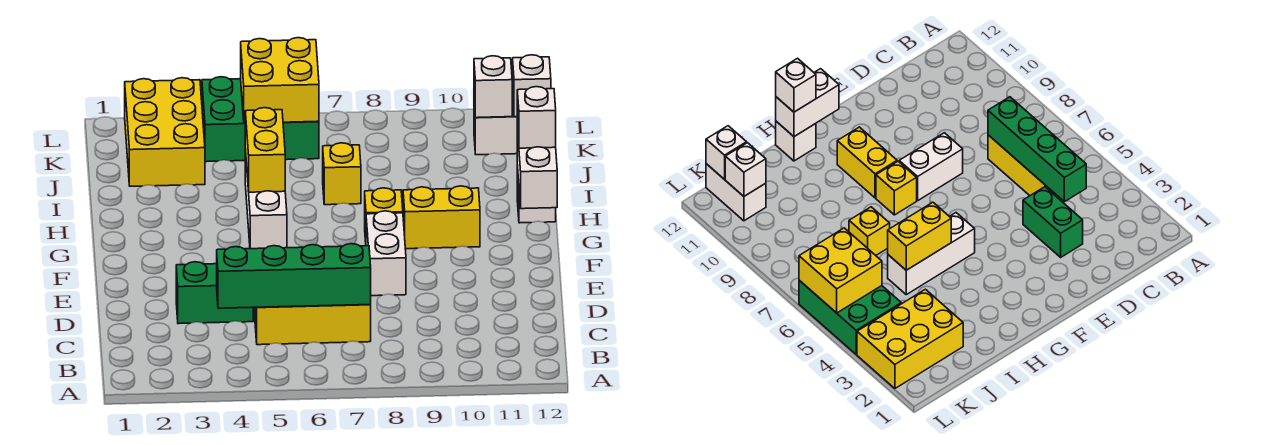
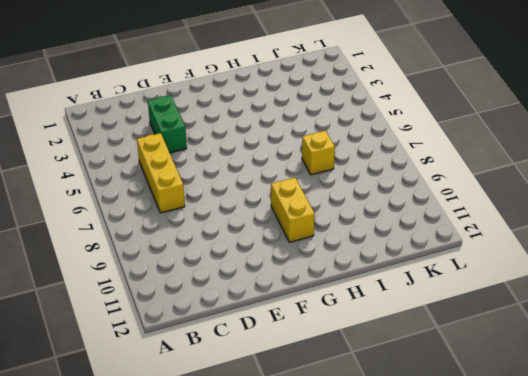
none -> white 1x2 brick [366,211,406,296]
none -> white 1x3 brick [245,149,287,249]
none -> yellow 1x1 brick [365,188,403,242]

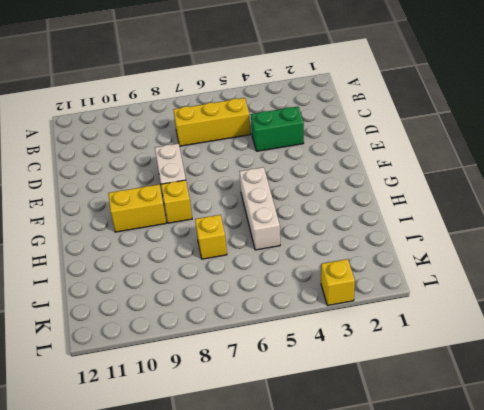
yellow 1x1 brick [321,259,355,306] -> yellow 2x3 brick [125,78,205,186]
none -> white 1x1 brick [517,166,556,223]
none -> green 2x3 brick [202,77,319,162]
none -> white 1x2 brick [474,95,517,155]

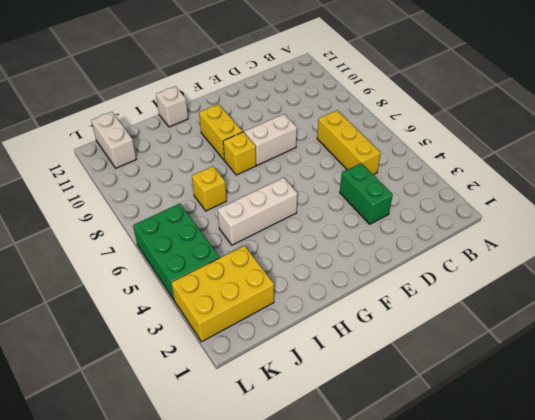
none -> green 1x4 brick [217,244,371,308]
none -> white 1x2 brick [517,128,557,209]
none -> yellow 1x2 brick [245,108,285,192]

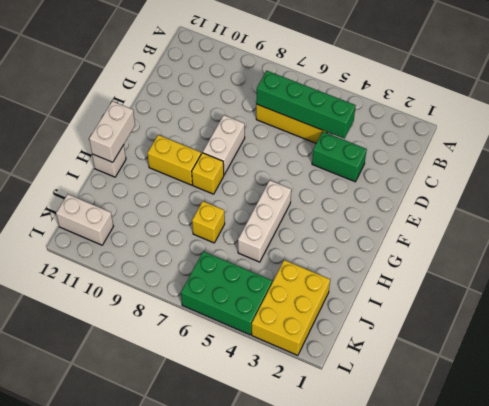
none -> yellow 1x2 brick [245,108,285,192]
none -> yellow 2x2 brick [241,38,319,123]
none -> white 1x1 brick [474,56,512,118]

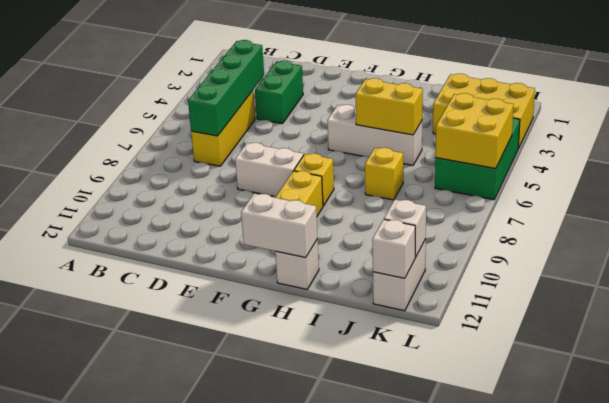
none -> white 1x1 brick [517,87,556,148]

